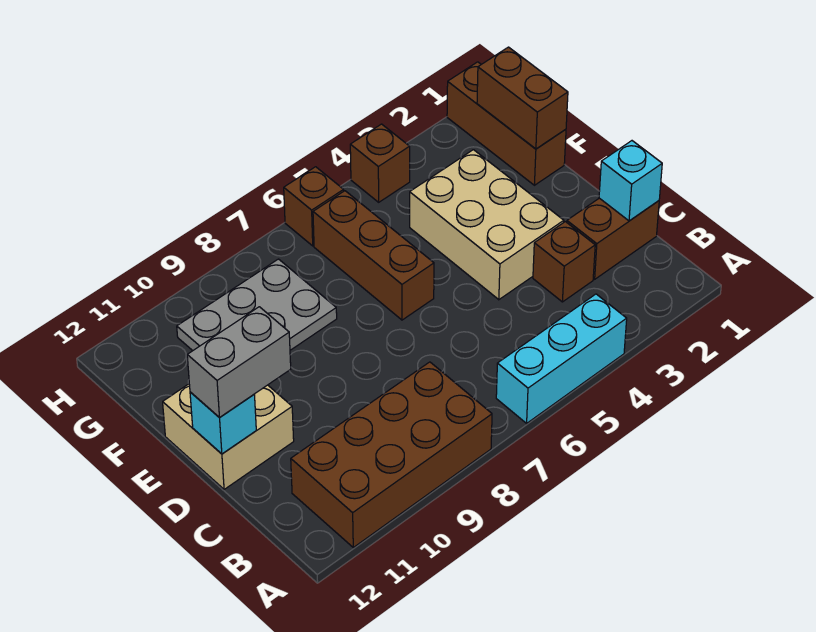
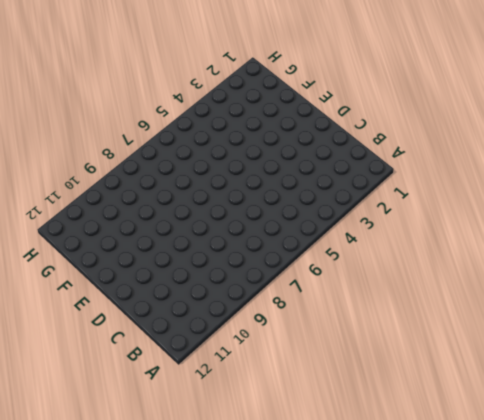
none -> cyan 1x3 brick [496,294,627,423]
none -> brown 2x4 brick [291,362,492,547]
none -> brown 1x2 brick [567,198,659,279]

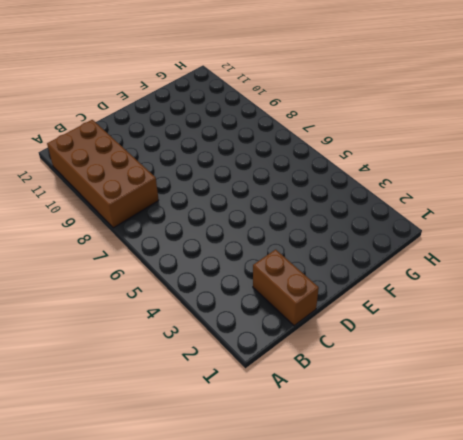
none -> cyan 1x3 brick [496,294,627,423]
none -> brown 1x1 brick [533,222,595,302]
none -> tan 2x3 brick [410,150,564,300]

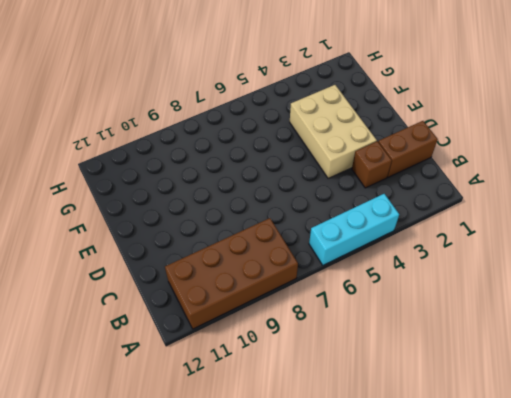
none -> tan 2x2 brick [163,384,294,489]
none -> brown 1x3 brick [313,191,434,320]
none -> brown 1x3 brick [447,62,566,185]

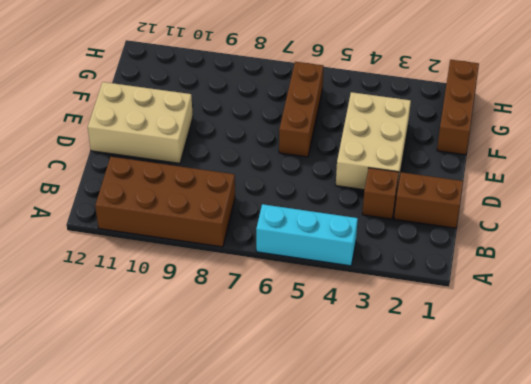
tan 2x3 brick [88,82,193,163] -> tan 2x2 brick [163,384,294,489]
none -> grey 2x3 plate [177,259,337,351]
none -> brown 1x1 brick [350,124,410,202]
none -> brown 1x1 brick [284,167,344,246]

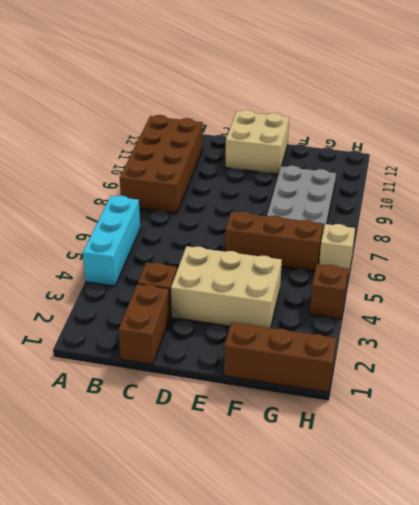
tan 1x1 brick [319,224,355,276] -> brown 1x1 brick [284,167,344,246]
none -> cyan 1x1 brick [599,141,662,221]
none -> cyan 1x1 brick [190,392,256,454]
none -> brown 1x2 brick [477,47,568,149]

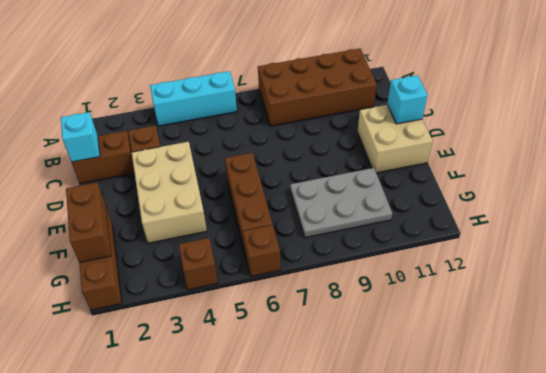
none -> grey 1x2 brick [187,307,291,417]

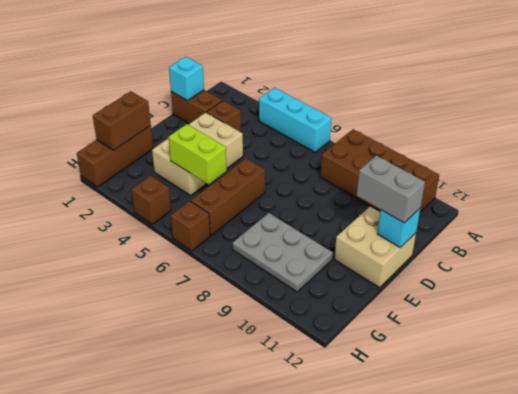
lime 1x2 brick [169,124,227,184] -> none

